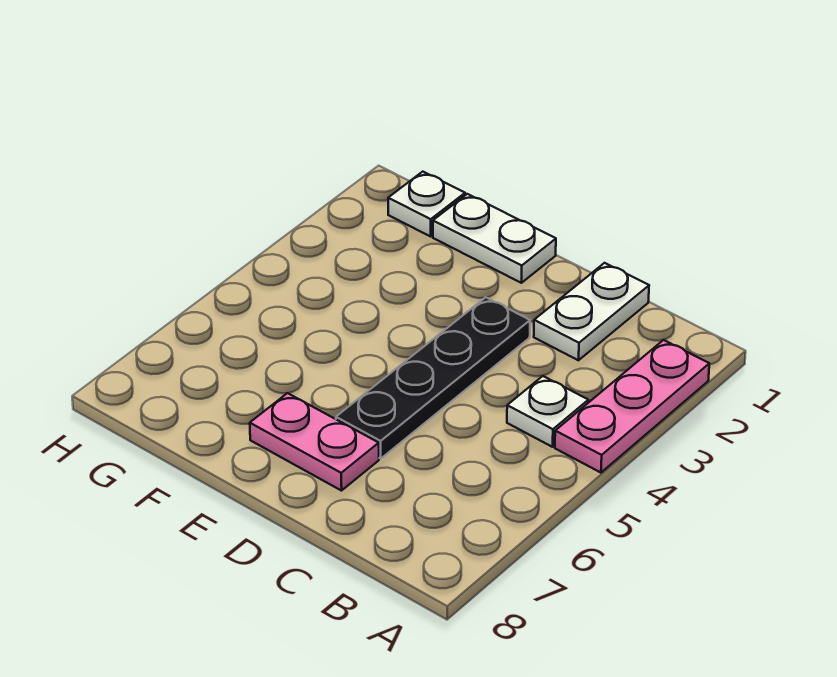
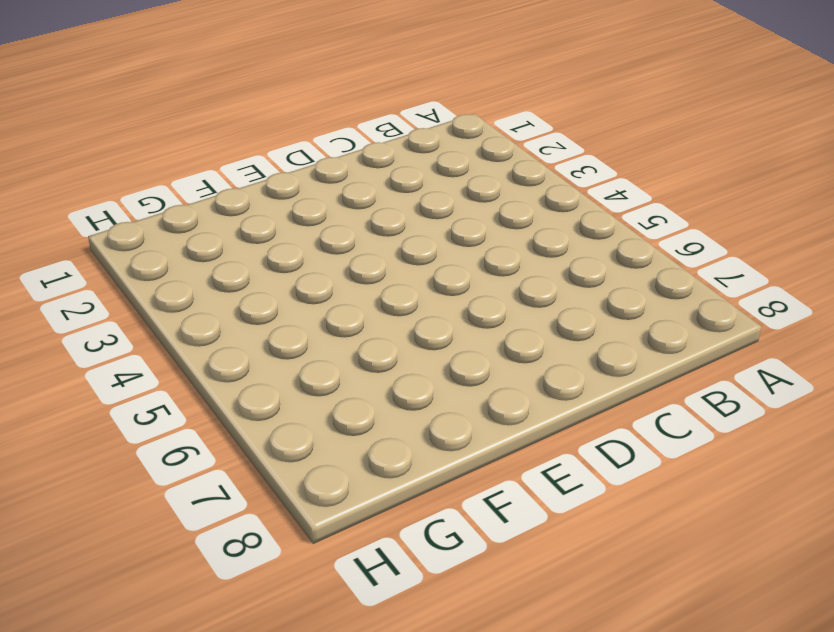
none -> pink 1x3 plate [555,340,709,473]
none -> white 1x1 plate [507,376,588,447]

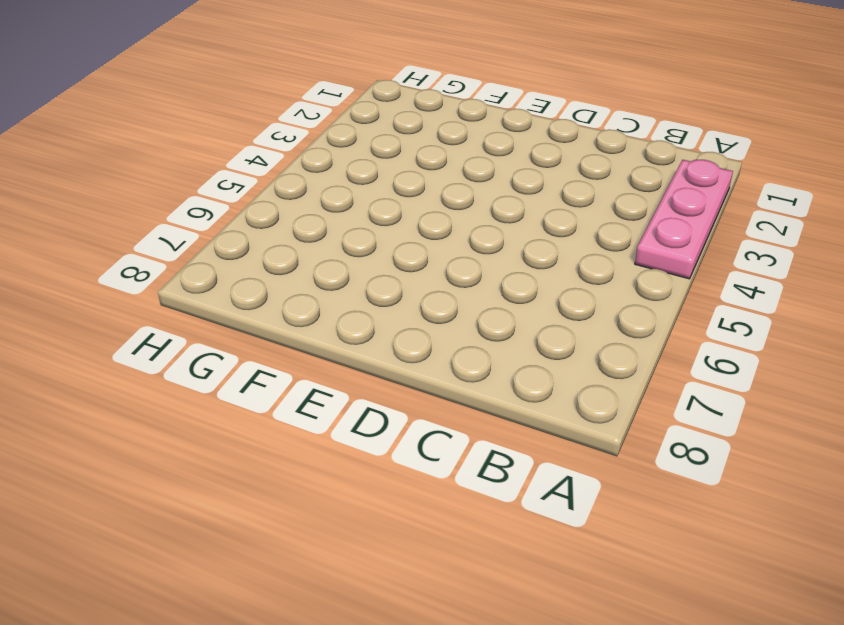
none -> white 1x1 plate [507,376,588,447]
none -> white 1x2 plate [534,263,649,360]

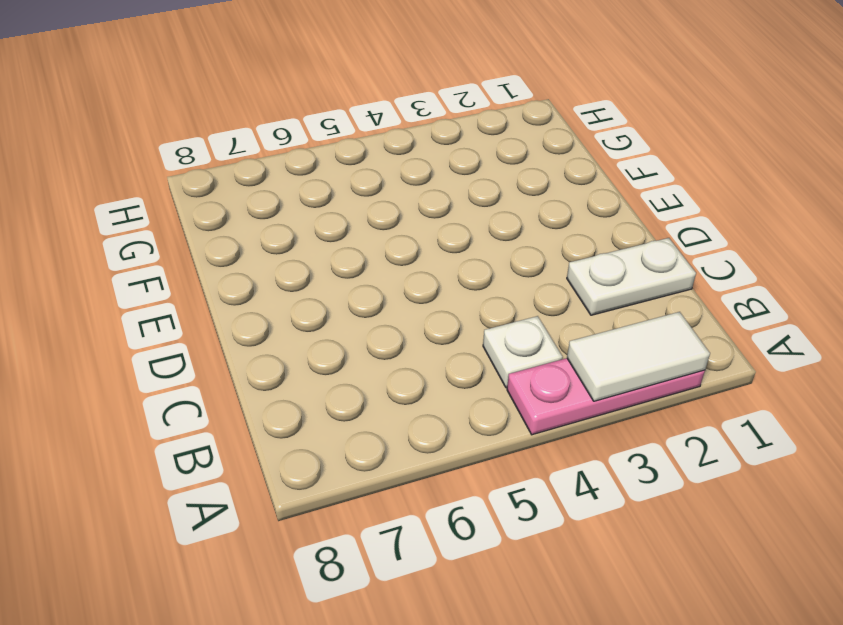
white 1x2 tile [567,312,710,401] -> none
none -> black 1x4 plate [336,297,530,459]
none -> pink 1x2 plate [250,393,379,491]

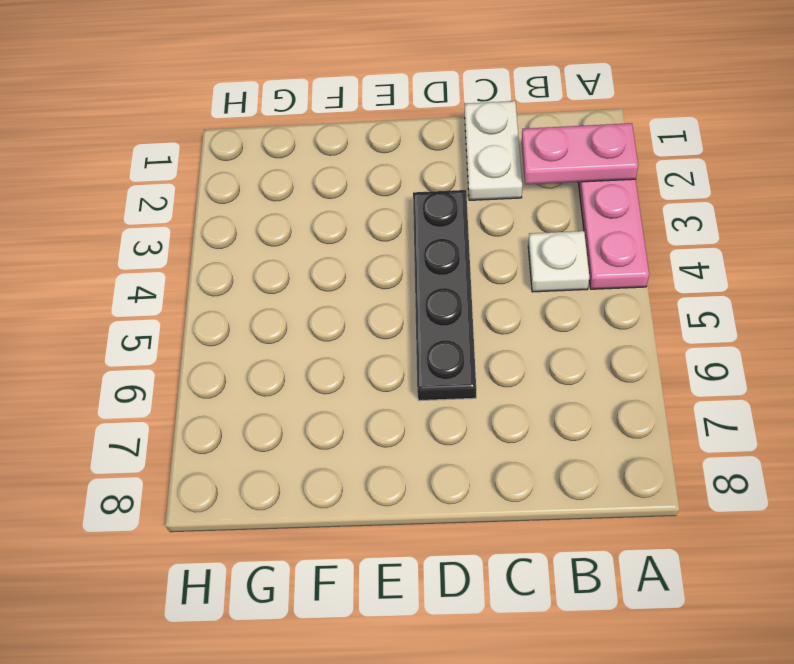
pink 1x2 plate [522,123,638,184] -> pink 1x2 plate moved to [250,393,379,491]
none -> white 1x2 plate [433,194,556,283]
none -> white 1x1 plate [388,172,465,236]

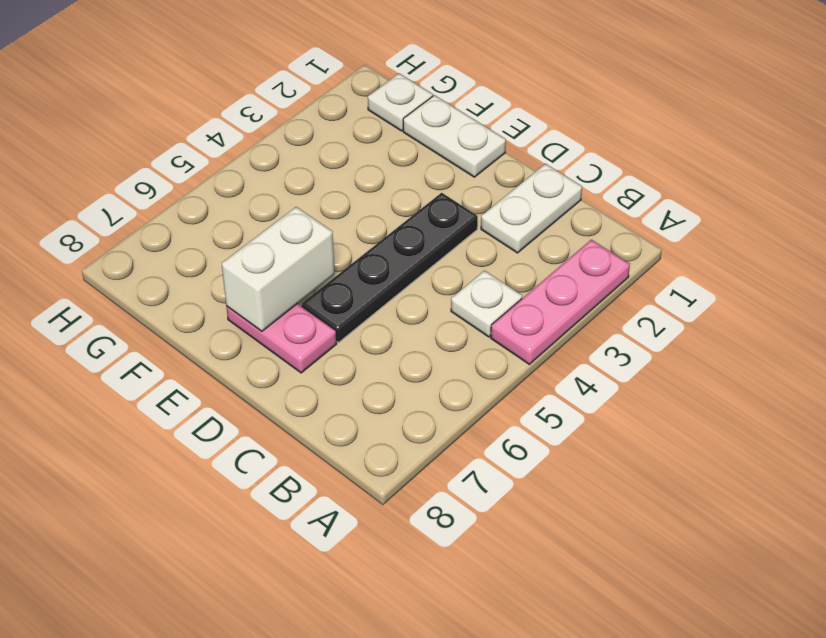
white 1x2 brick [222,207,335,331] -> none

